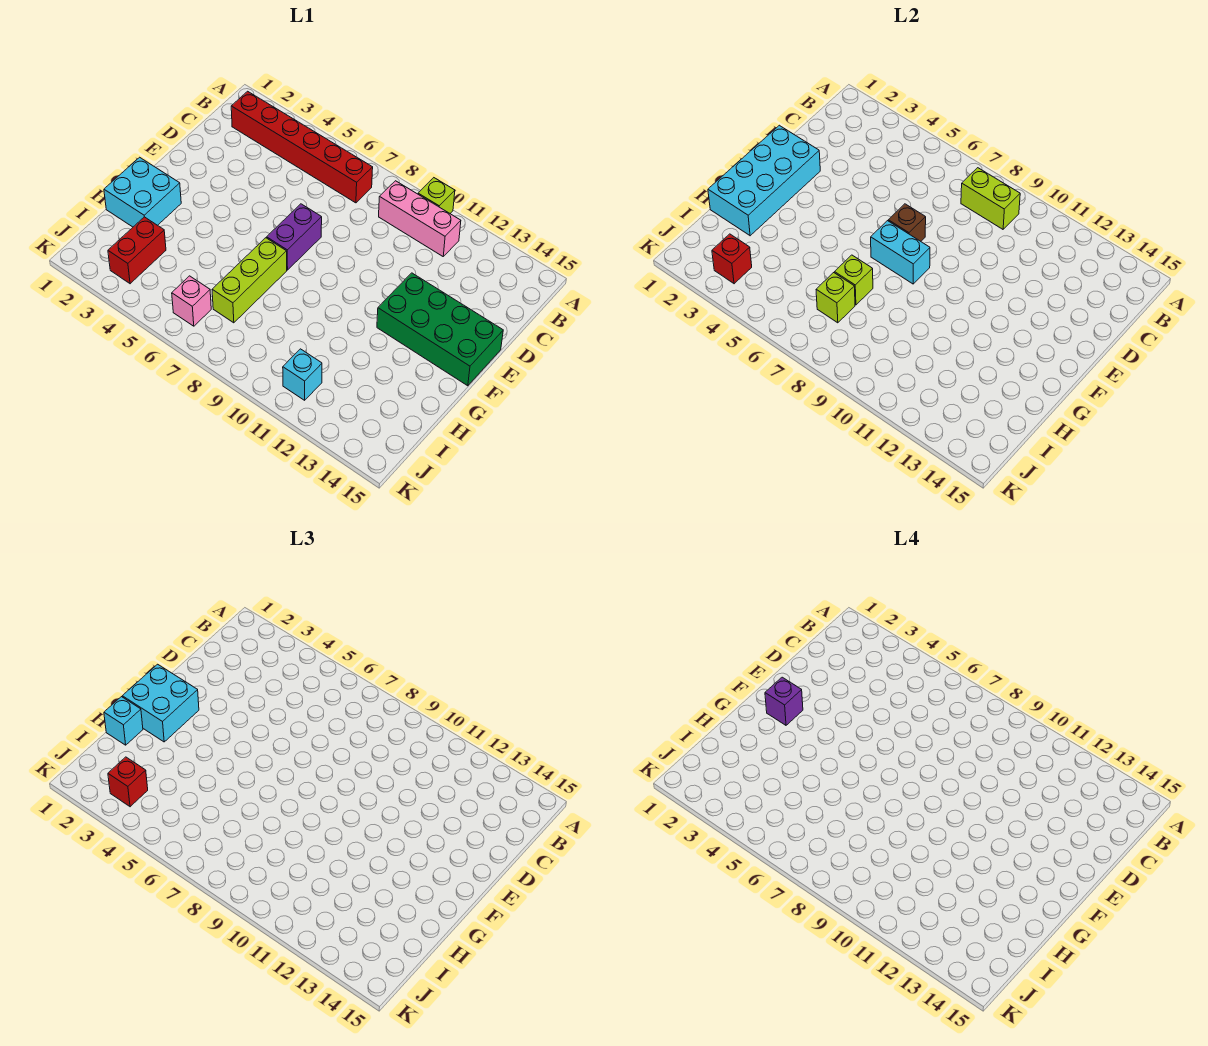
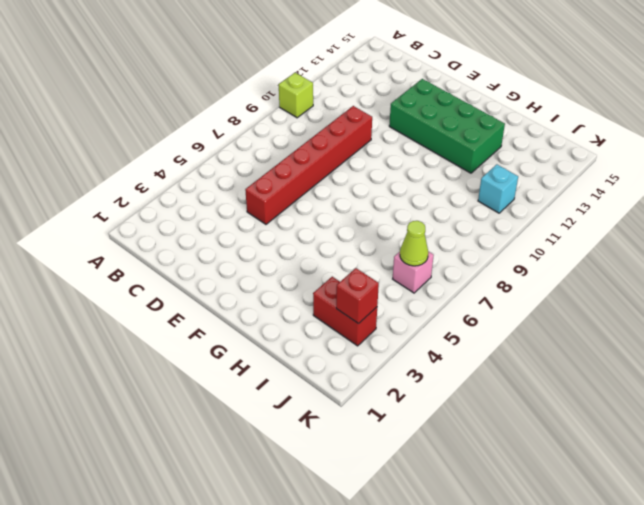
red 1x6 brick [245,106,372,224] -> red 1x6 brick moved to [231,91,373,203]
green 2x4 brick [389,79,505,173] -> green 2x4 brick turned to [377,273,503,386]
lime 1x1 cone [400,221,428,266] -> none
none -> pink 1x3 brick [379,181,461,256]
none -> purple 1x2 brick [267,204,322,270]
none -> cyan 2x2 brick [104,157,181,227]

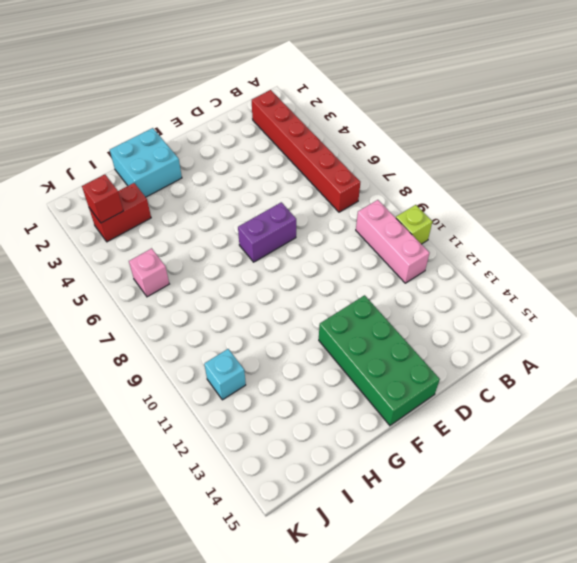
none -> lime 1x3 brick [212,238,287,323]
none -> lime 1x2 brick [961,168,1020,229]
none -> cyan 2x4 brick [708,125,820,236]

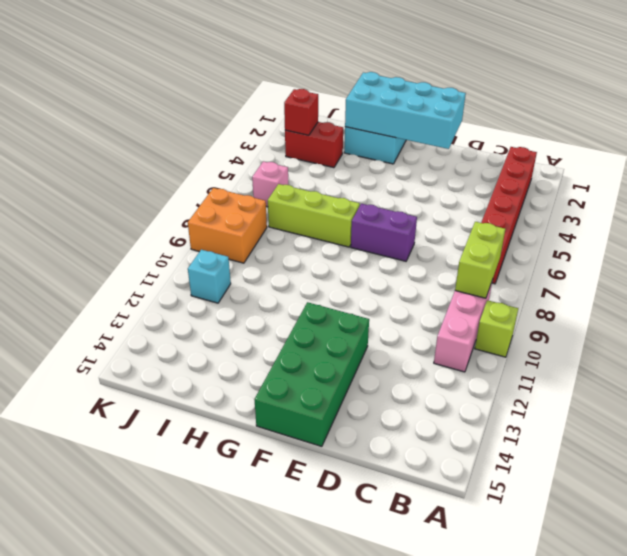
orange 2x2 brick [188,188,267,263] -> none
none -> brown 1x1 brick [888,204,926,241]
none -> cyan 1x2 brick [871,221,930,284]
none -> lime 1x1 brick [835,255,873,305]

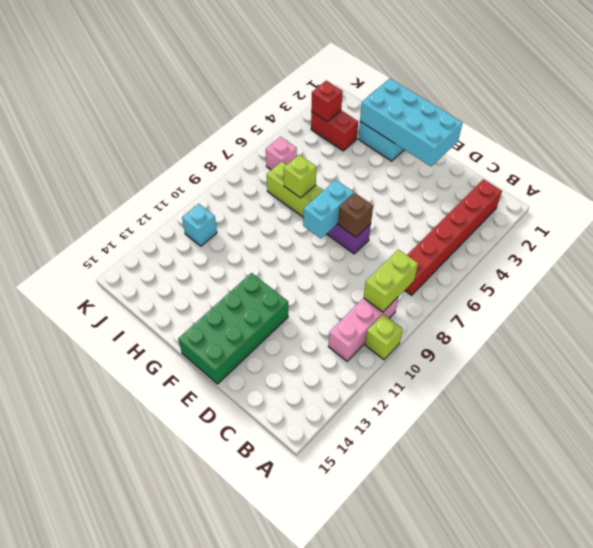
none -> lime 1x1 brick [816,273,855,323]
none -> cyan 2x2 brick [122,664,199,742]
none -> cyan 1x1 brick [104,697,143,745]

